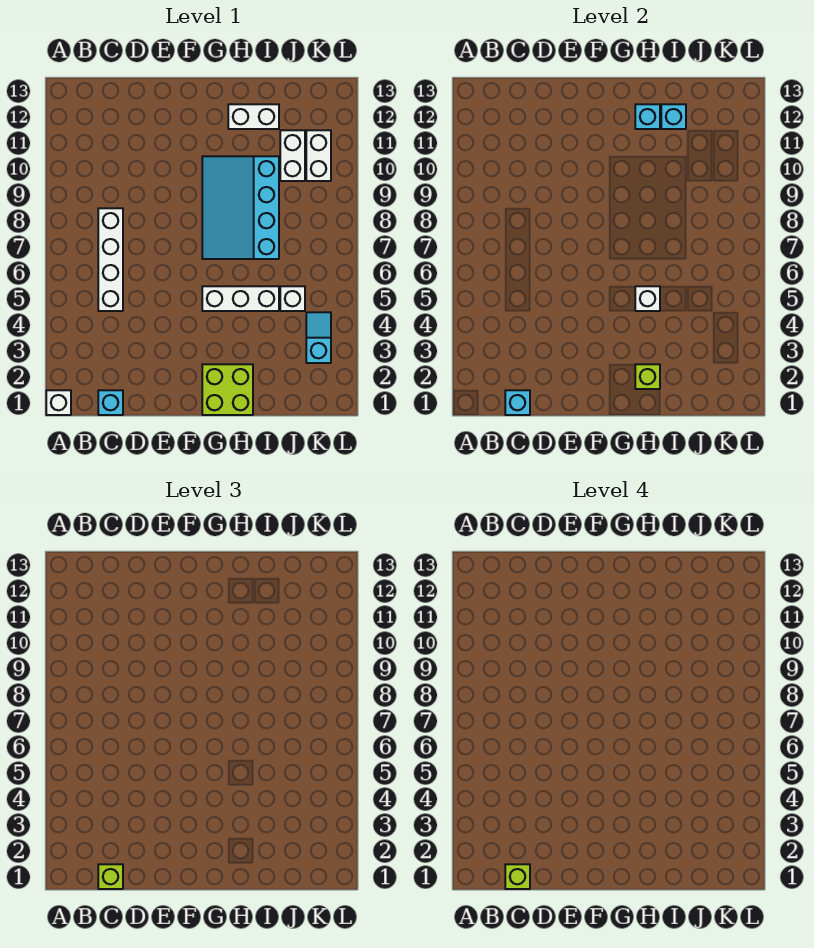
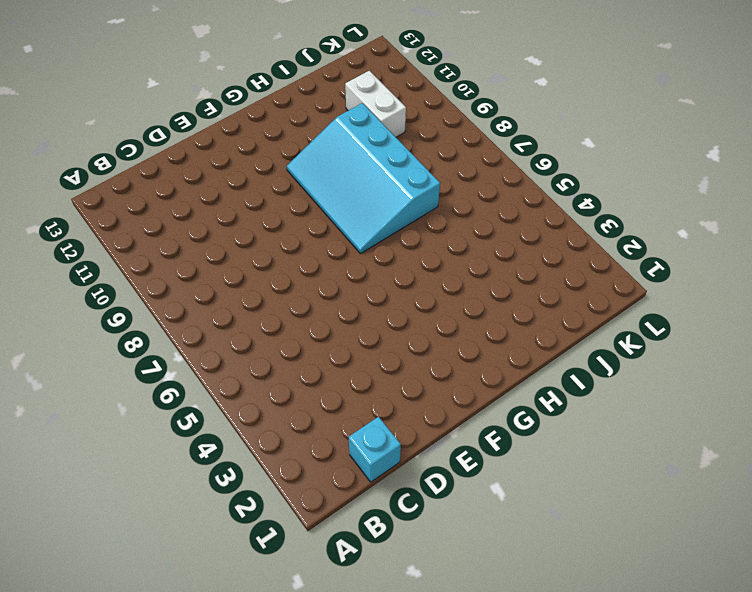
none -> white 1x1 brick [46,390,71,415]
none -> white 1x4 brick [98,208,123,311]
none -> lime 2x2 brick [202,364,253,415]

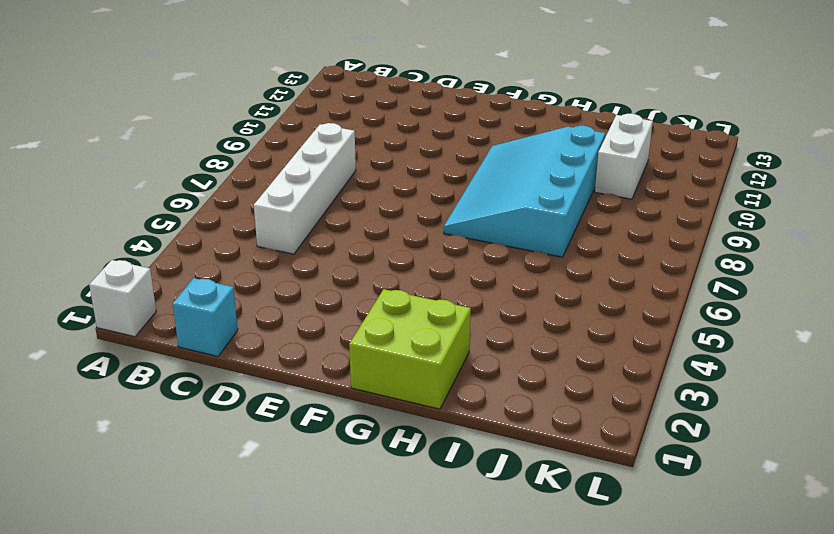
none -> white 1x3 brick [202,286,279,311]
none -> white 1x2 brick [228,104,279,129]
none -> white 1x1 brick [280,286,305,311]

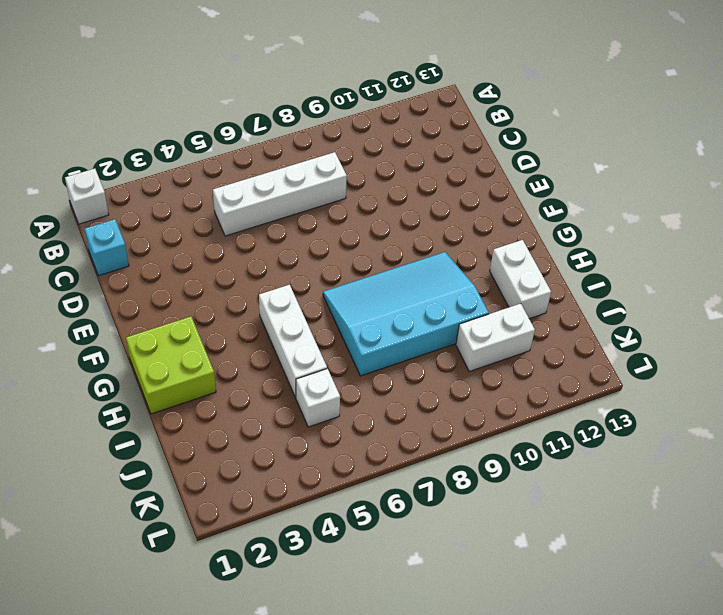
none -> cyan 1x2 slope [306,312,331,363]
none -> white 1x2 brick [306,130,331,181]
none -> cyan 1x1 brick [505,390,530,415]

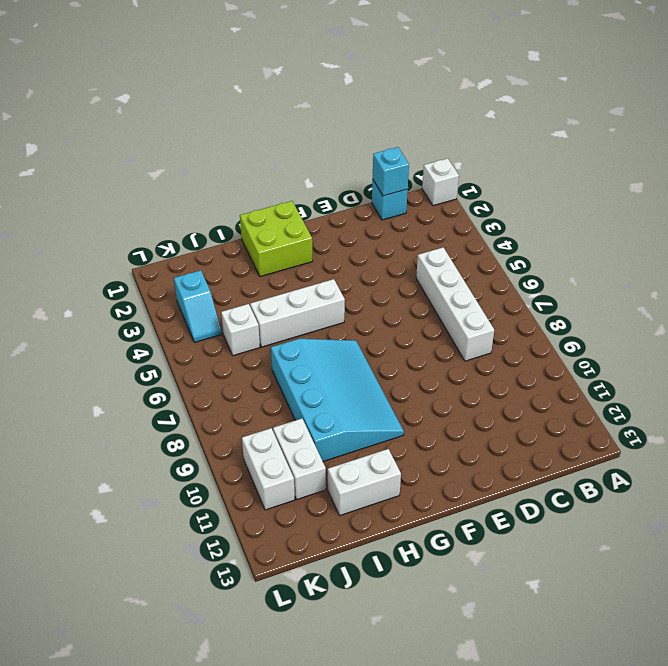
none -> lime 1x1 brick [635,364,660,389]
none -> white 1x1 brick [635,286,660,311]
none -> cyan 1x1 brick [635,104,660,129]

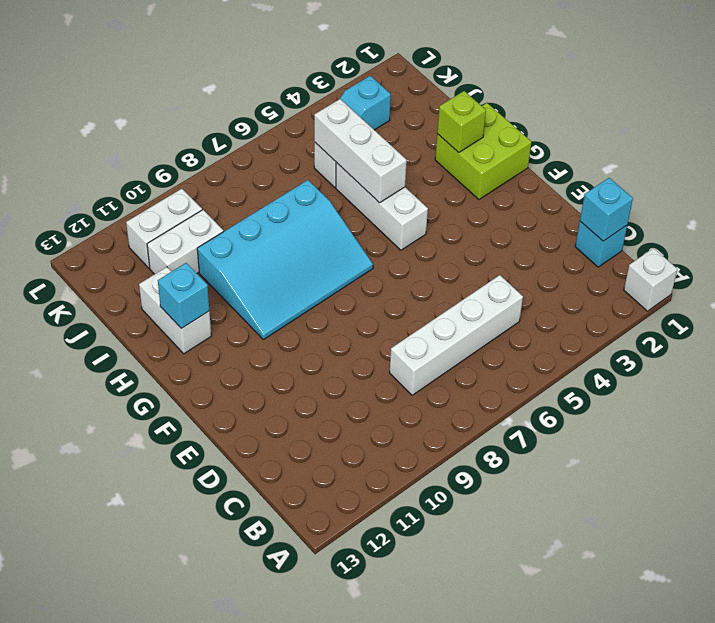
white 1x3 brick [314,99,407,203] -> white 1x1 brick [635,286,660,311]
none -> cyan 1x1 brick [661,104,686,129]
none -> lime 1x1 brick [98,864,123,889]
none -> lime 1x1 brick [505,864,530,889]

